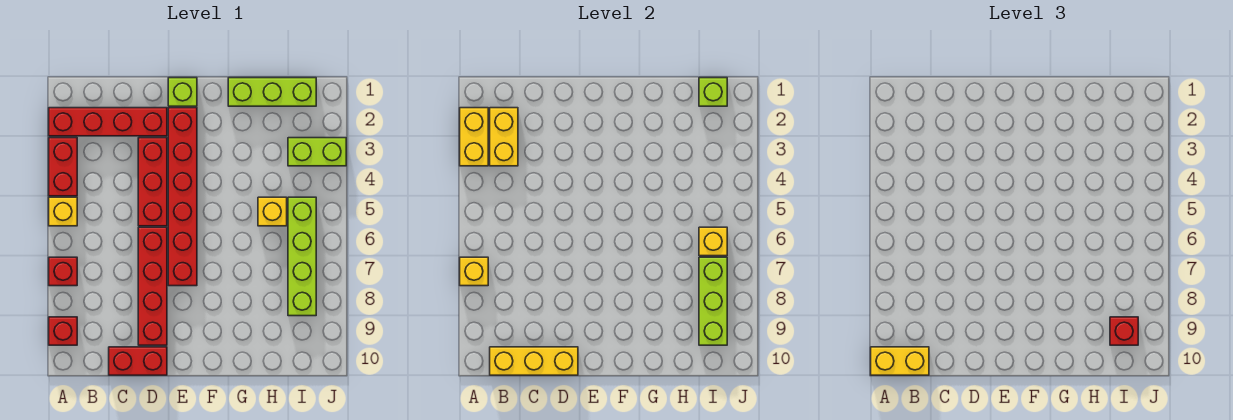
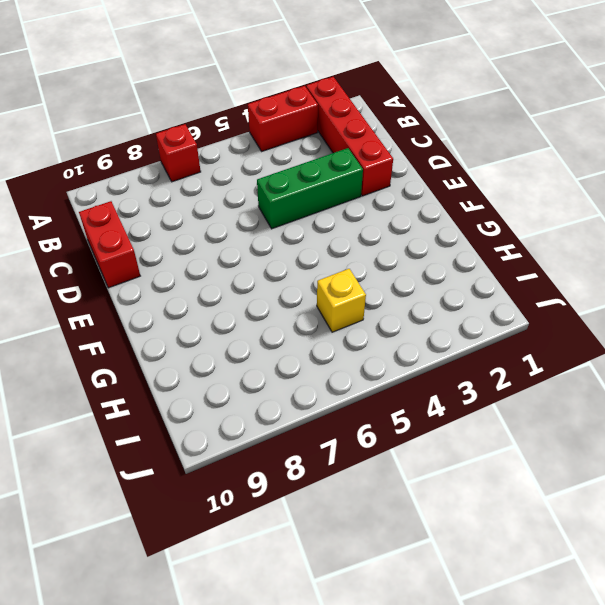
green 1x3 brick [257,148,363,229] -> red 1x3 brick [138,138,167,226]
none -> yellow 1x1 brick [49,197,77,226]
none -> red 1x1 brick [49,317,77,345]
none -> red 1x4 brick [138,227,167,345]

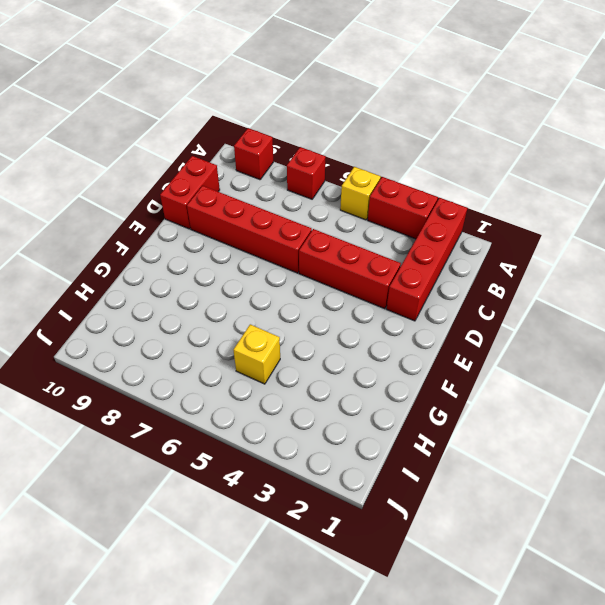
none -> lime 1x1 brick [168,78,197,106]
none -> red 1x6 brick [168,108,197,286]
none -> lime 1x3 brick [228,78,316,106]

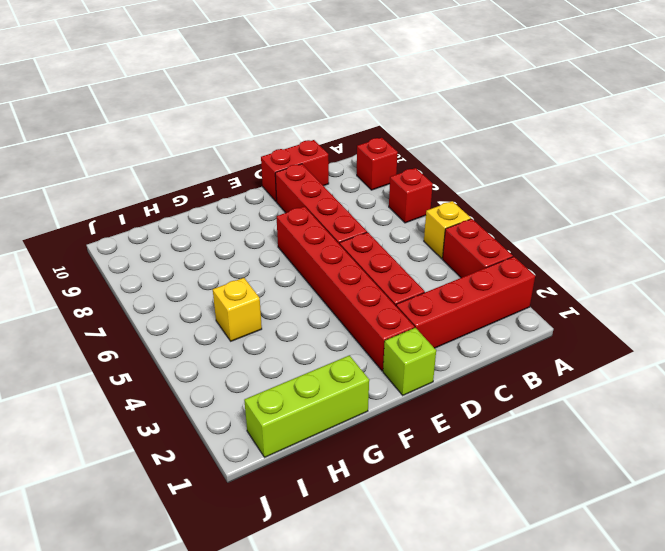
none -> lime 1x2 brick [288,138,346,166]
none -> lime 1x4 brick [288,197,316,316]
none -> yellow 1x2 brick [460,108,488,166]

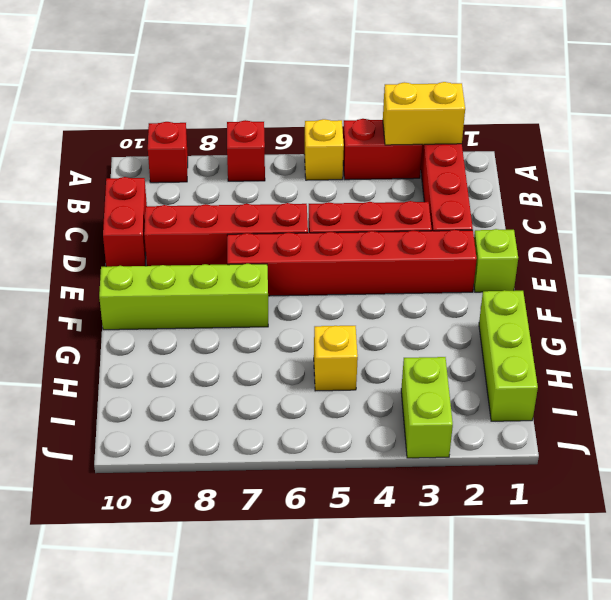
lime 1x4 brick [99,264,268,330] -> lime 1x4 brick moved to [288,197,316,316]
none -> yellow 1x1 brick [460,257,488,286]
none -> yellow 1x2 brick [490,108,518,166]
none -> yellow 1x3 brick [490,347,578,375]

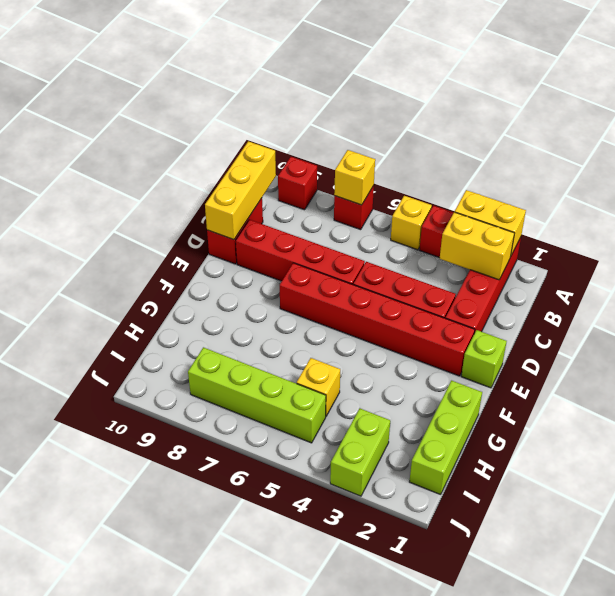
none -> lime 1x1 brick [699,78,727,106]
none -> yellow 1x1 brick [699,227,727,256]
none -> lime 1x3 brick [699,257,727,345]

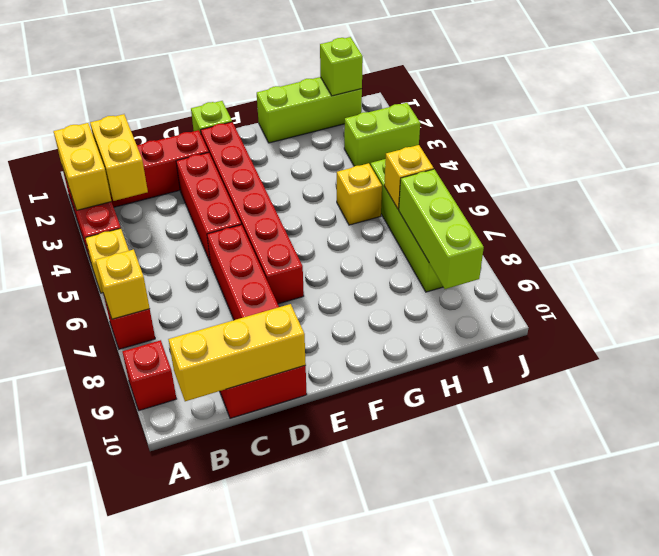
none -> yellow 1x2 brick [871,347,929,375]
none -> red 1x1 brick [1110,317,1138,345]

